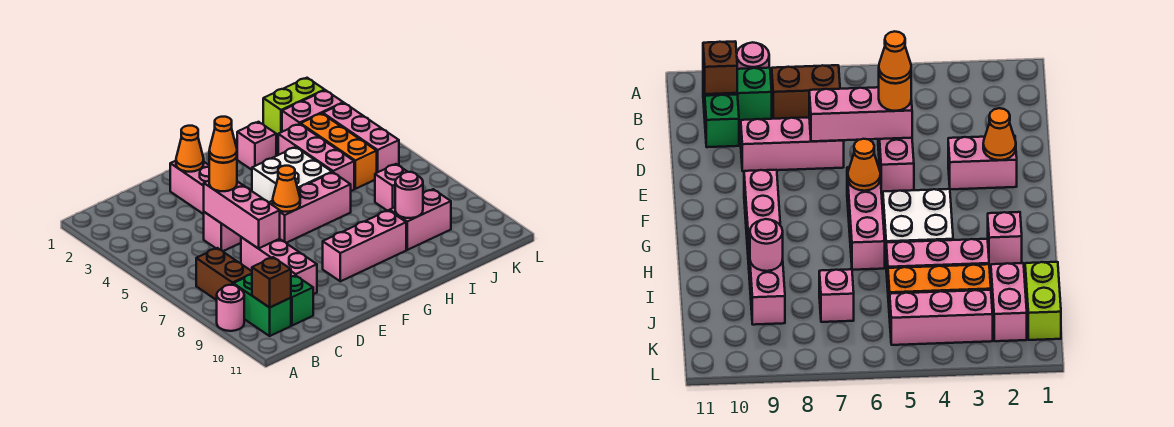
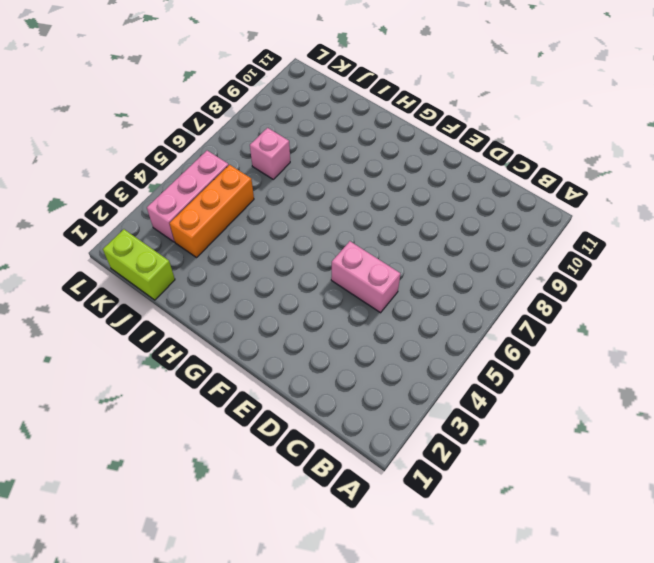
none -> pink 1x1 round brick [217,285,244,331]
none -> brown 1x2 brick [196,248,252,300]
none -> green 1x2 brick [233,274,291,336]

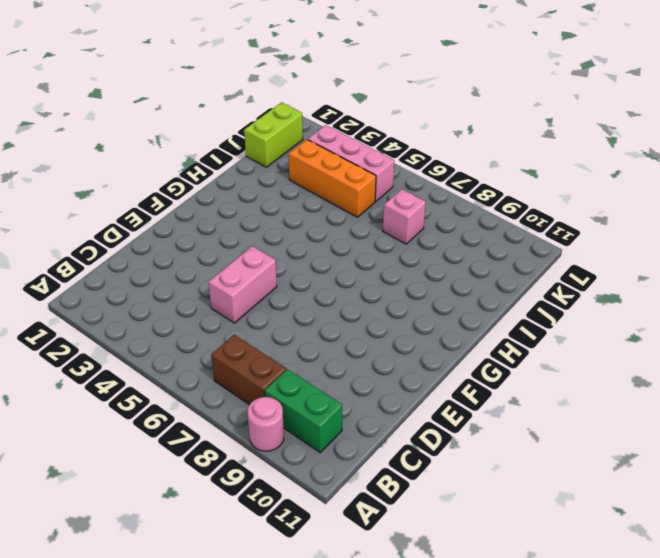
none -> green 1x1 brick [291,275,313,326]
none -> pink 1x3 brick [241,237,317,294]
none -> pink 1x2 brick [170,161,209,214]

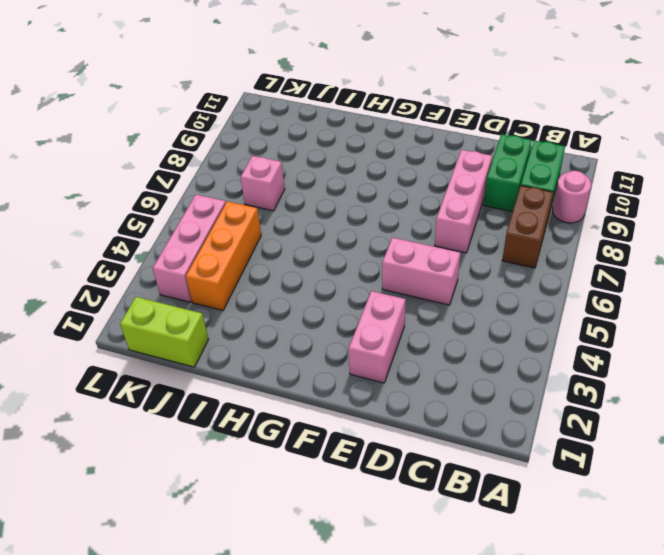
green 1x2 brick [484,134,532,212] -> green 1x1 brick [291,275,313,326]
none -> pink 1x3 brick [269,172,351,243]
none -> pink 1x3 brick [323,210,406,281]
none -> white 2x2 brick [252,147,332,203]

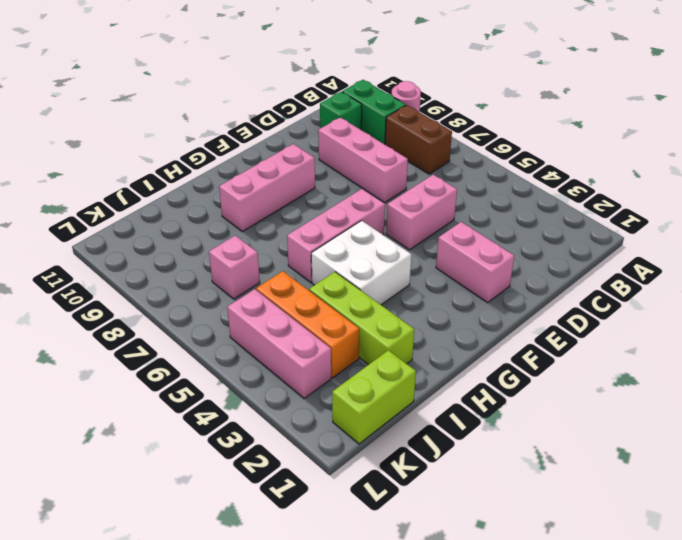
lime 1x3 brick [309,272,414,365] -> pink 1x3 brick [278,124,354,191]
none -> pink 1x1 brick [237,122,276,170]
none -> pink 1x2 brick [390,189,451,250]
none -> pink 1x2 brick [282,90,343,132]

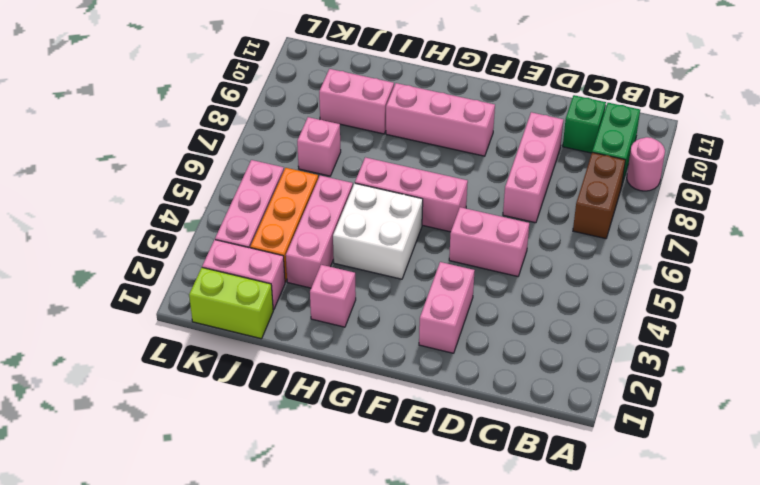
none -> brown 1x1 brick [252,257,291,308]
none -> pink 1x3 brick [204,181,280,249]
none -> orange 1x1 cone [176,126,204,172]

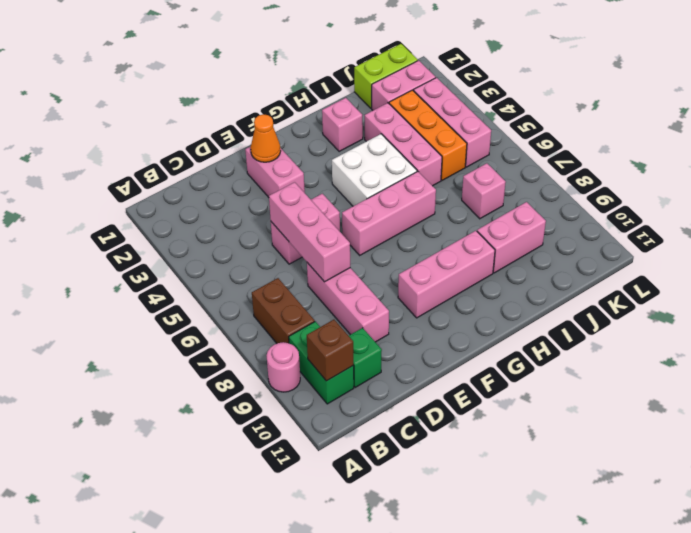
none -> orange 1x1 cone [273,166,300,212]
none -> pink 1x1 round brick [395,172,423,218]
none -> orange 1x1 round brick [209,156,237,191]

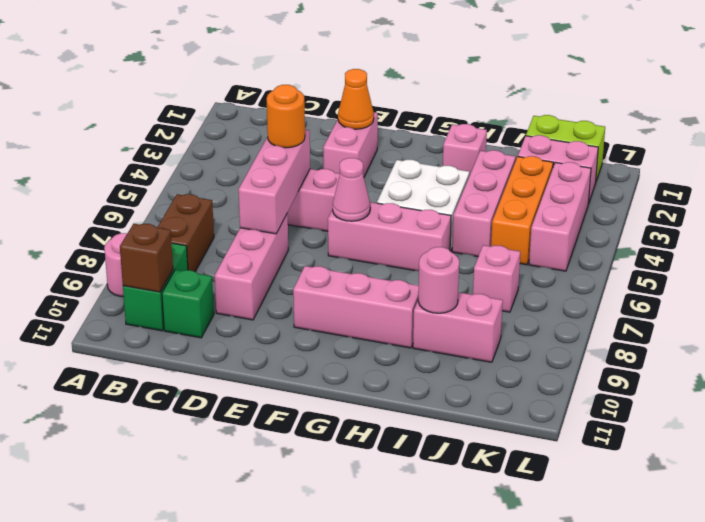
pink 1x1 cone [332,158,370,221] -> orange 1x1 cone [273,166,300,212]
none -> orange 1x1 cone [209,117,237,163]

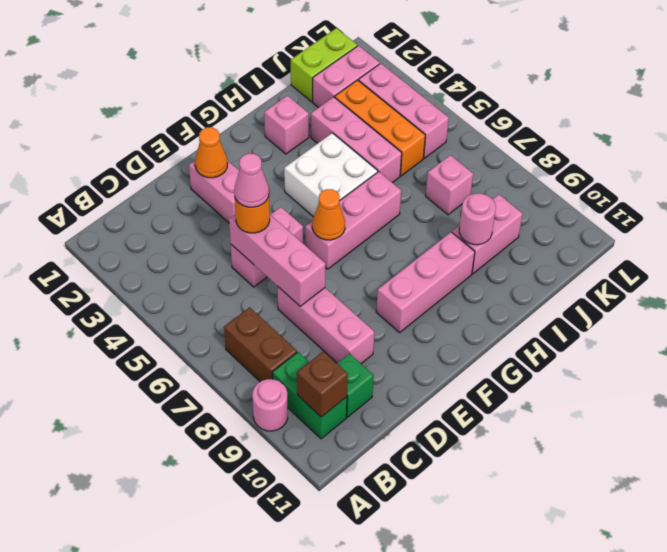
pink 1x1 cone [234,153,269,207] -> orange 1x1 cone [209,117,237,163]

